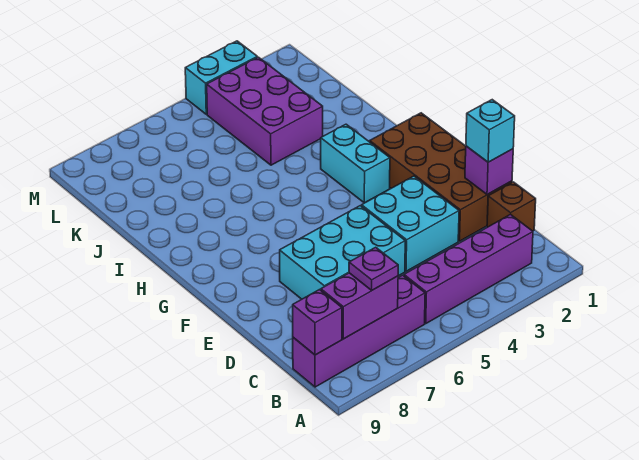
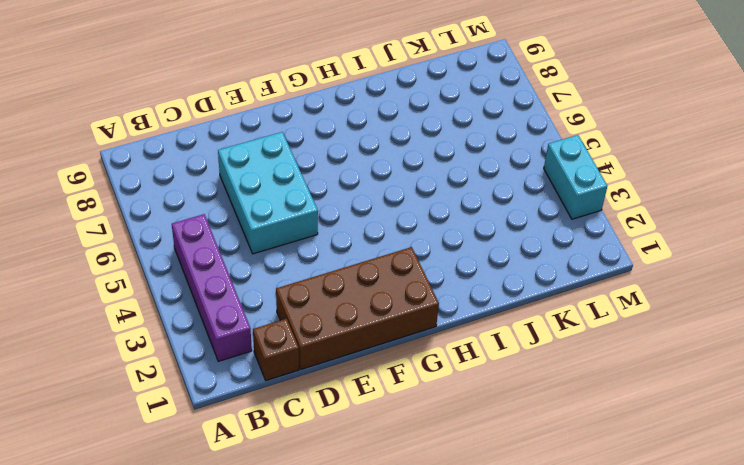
none -> purple 1x4 brick [293,275,425,387]
none -> cyan 2x2 brick [362,176,459,271]
none -> cyan 1x2 brick [321,124,390,203]

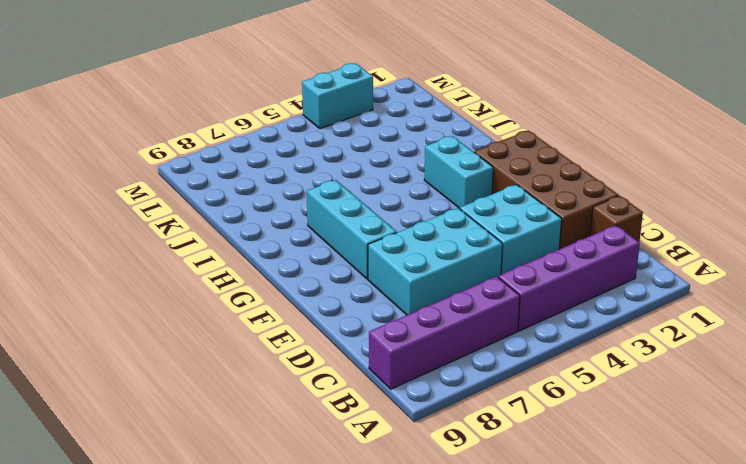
cyan 1x3 brick [307,180,397,279] -> none
none -> purple 2x3 brick [207,57,323,165]
none -> purple 1x2 brick [321,273,398,339]
none -> purple 1x1 brick [293,290,342,355]

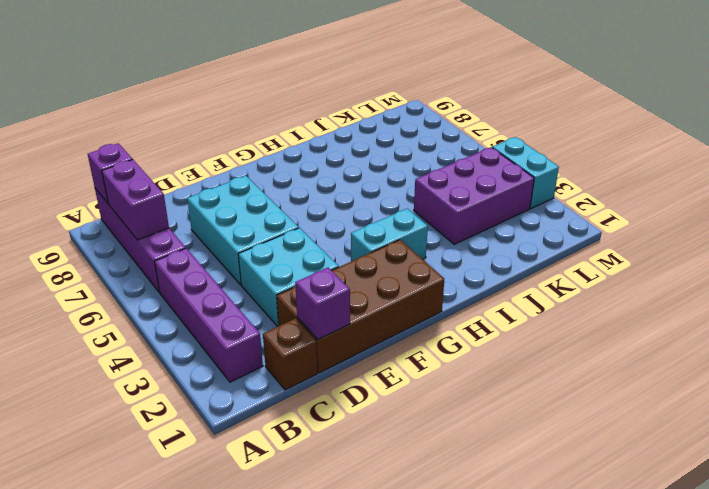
none -> purple 1x1 plate [349,247,398,290]
none -> cyan 1x1 brick [466,100,515,162]

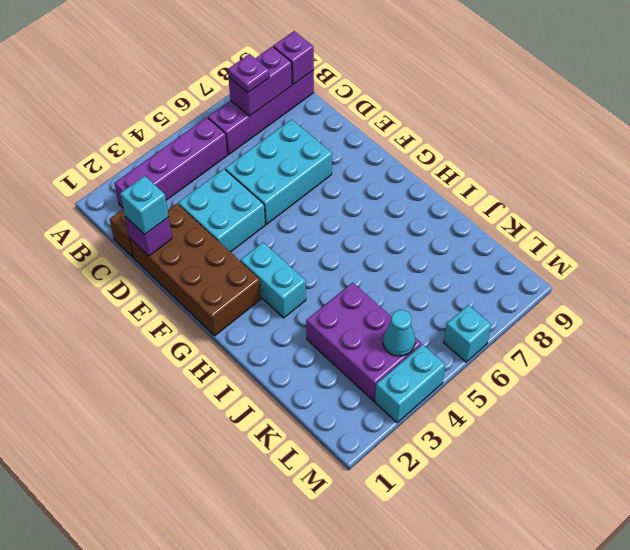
cyan 1x1 cone [383,310,415,356] -> none
cyan 1x1 brick [444,305,491,362] -> none

